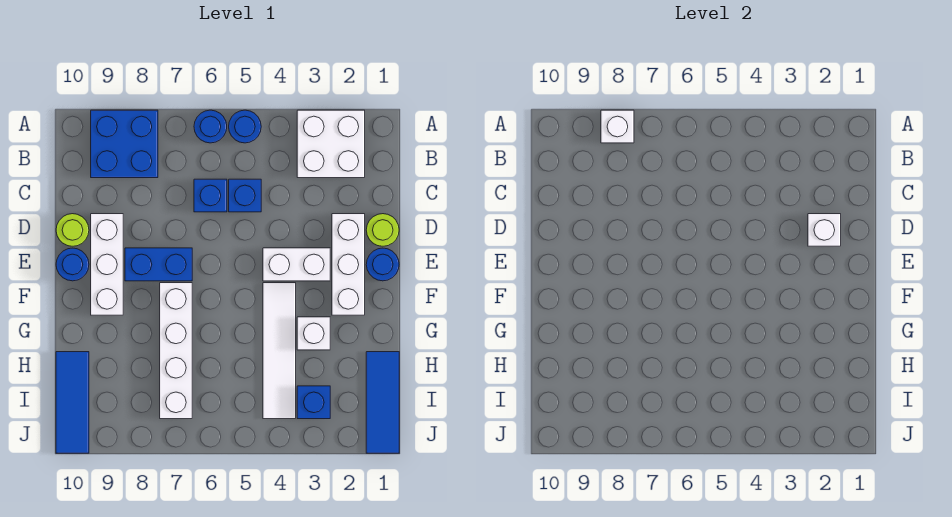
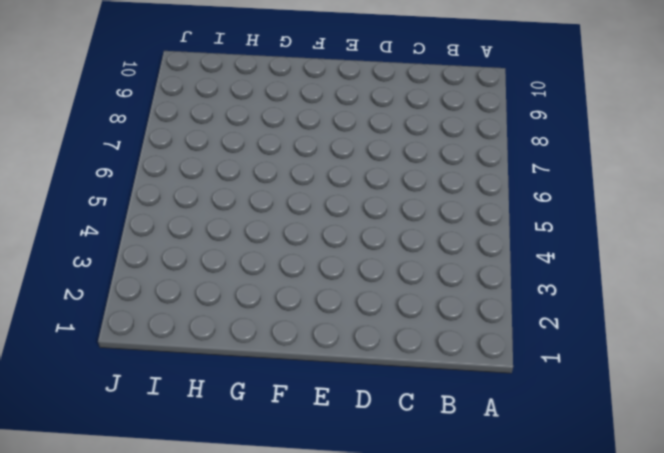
none -> white 2x2 brick [297,110,365,178]
none -> blue 1x1 round brick [229,110,261,143]
none -> blue 1x1 round brick [194,110,227,143]

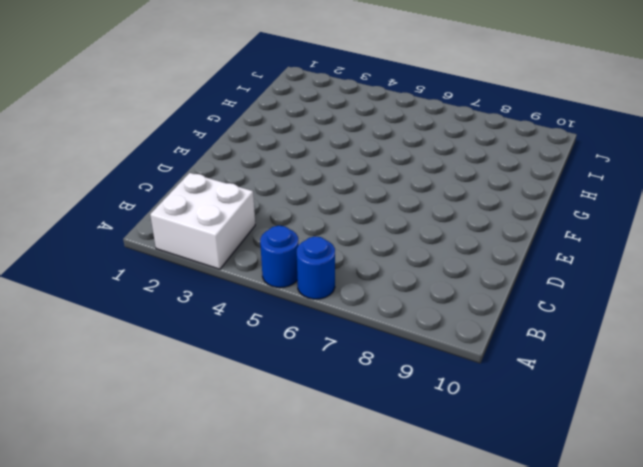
none -> blue 2x2 brick [91,110,158,178]
none -> blue 1x1 brick [229,179,261,212]
none -> blue 1x1 brick [194,179,227,212]

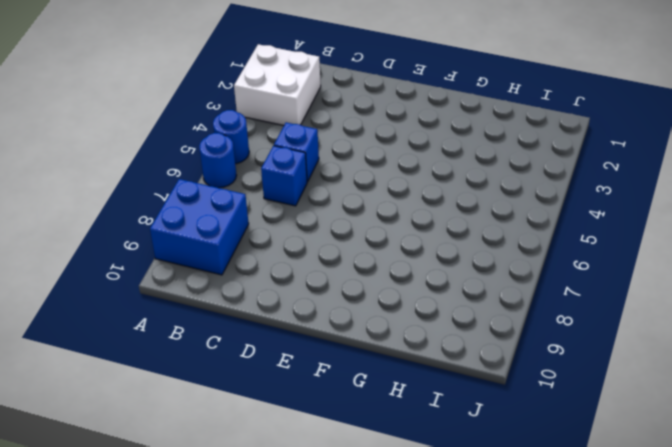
none -> lime 1x1 round brick [366,214,399,246]
none -> white 1x3 brick [332,214,365,315]
none -> white 1x3 brick [91,214,123,315]

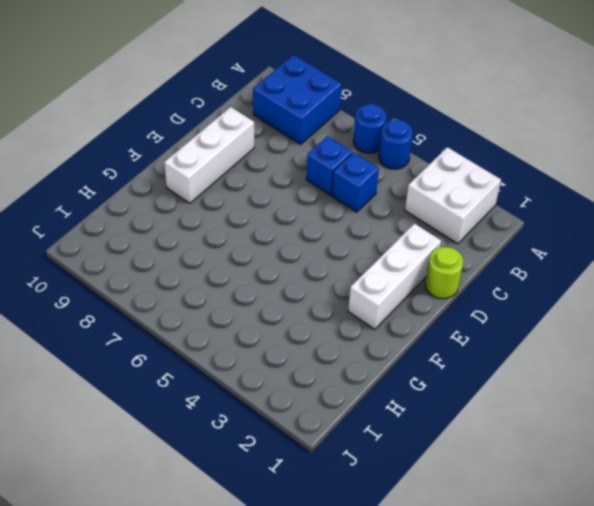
none -> lime 1x1 round brick [56,214,89,246]
none -> blue 1x1 round brick [366,248,399,281]
none -> white 1x2 brick [263,248,330,281]

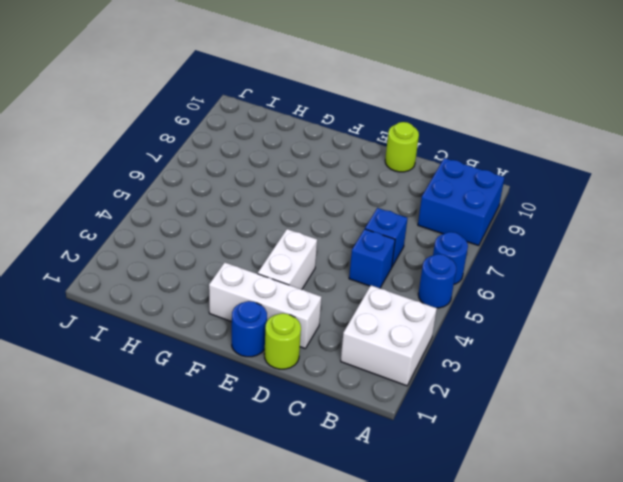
none -> white 1x3 brick [91,214,123,315]
none -> blue 1x2 brick [125,248,192,281]
none -> blue 1x1 round brick [56,248,89,281]

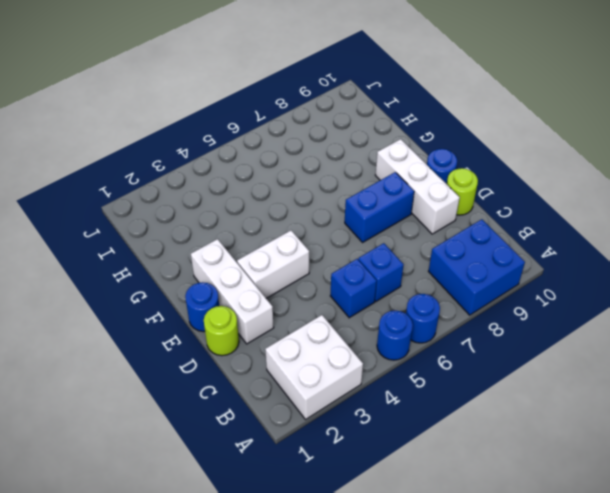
none -> white 1x4 tile [263,283,296,419]
none -> white 1x4 brick [160,283,192,419]
none -> white 1x1 brick [297,317,330,350]

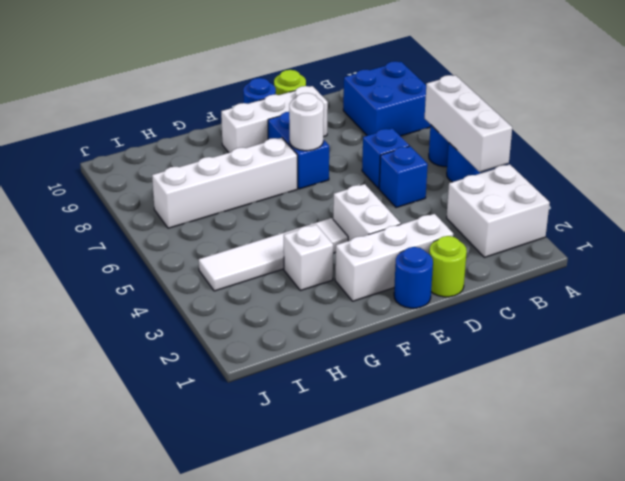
white 1x3 brick [425,75,512,172] -> none
white 1x1 round brick [289,93,324,151] -> none
none -> blue 1x3 tile [366,352,399,453]
none -> blue 1x3 tile [56,352,89,453]
none -> blue 1x1 brick [297,386,330,419]

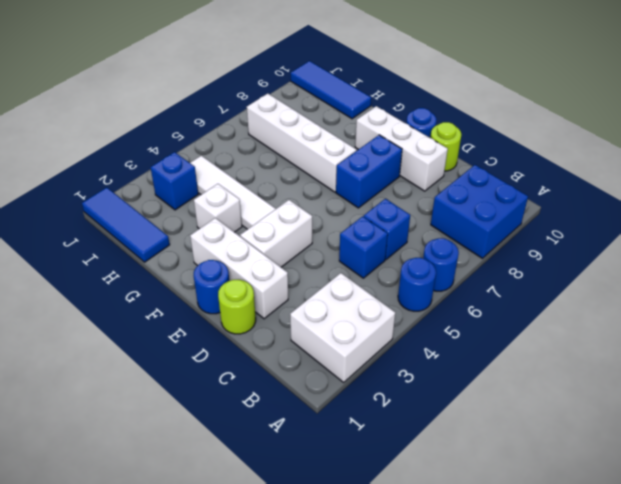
none -> white 1x1 brick [601,110,634,143]
none -> white 1x1 brick [808,214,841,246]

